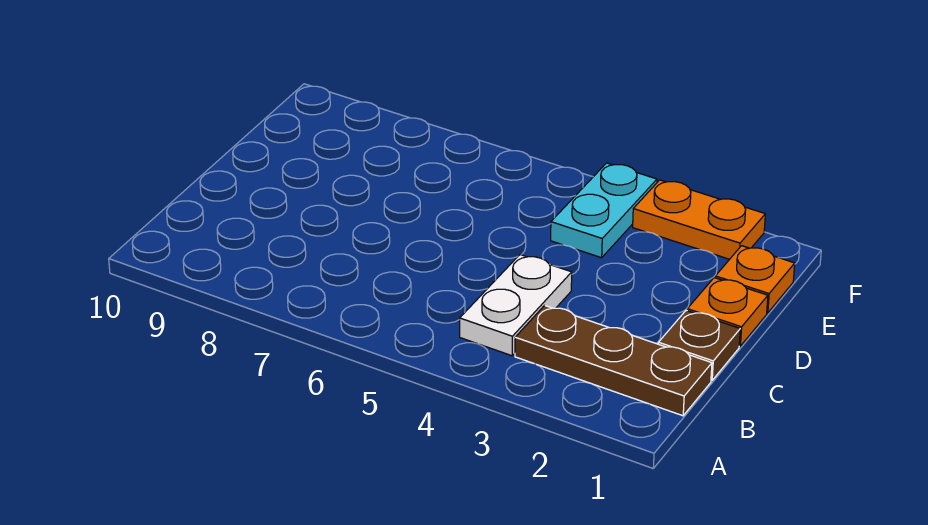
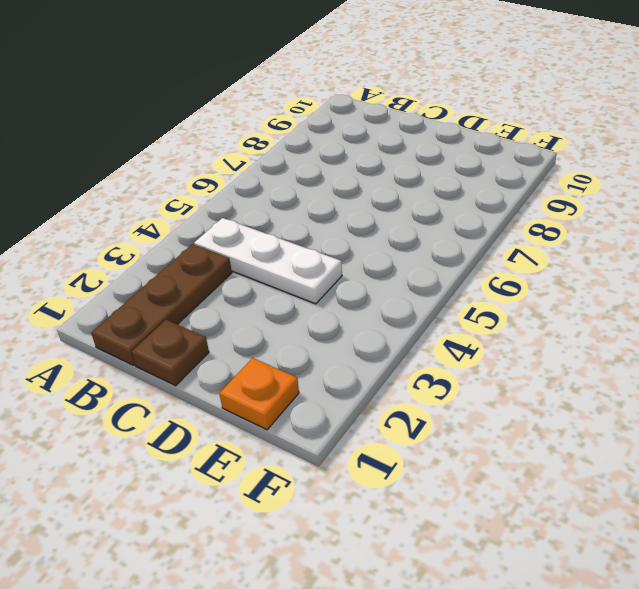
white 1x3 plate [194,218,342,304] -> white 1x2 plate [460,255,572,356]
none -> orange 1x1 plate [687,278,768,346]
none -> cyan 1x2 plate [551,163,657,258]

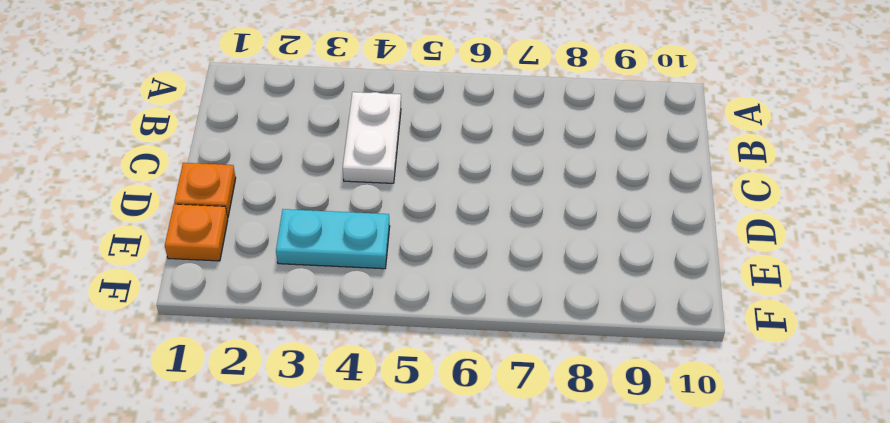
cyan 1x2 plate [276,209,390,269] -> cyan 1x2 plate turned to [551,163,657,258]
none -> brown 1x3 plate [515,306,712,416]
none -> brown 1x1 plate [658,310,740,380]

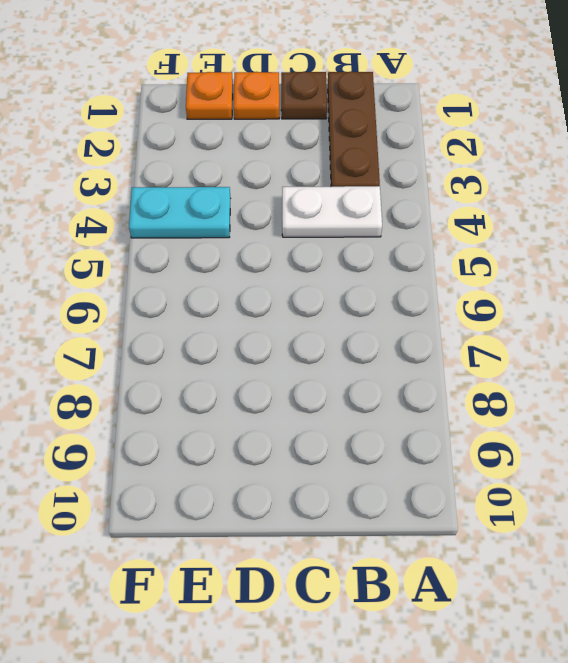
none -> orange 1x2 plate [633,180,765,259]

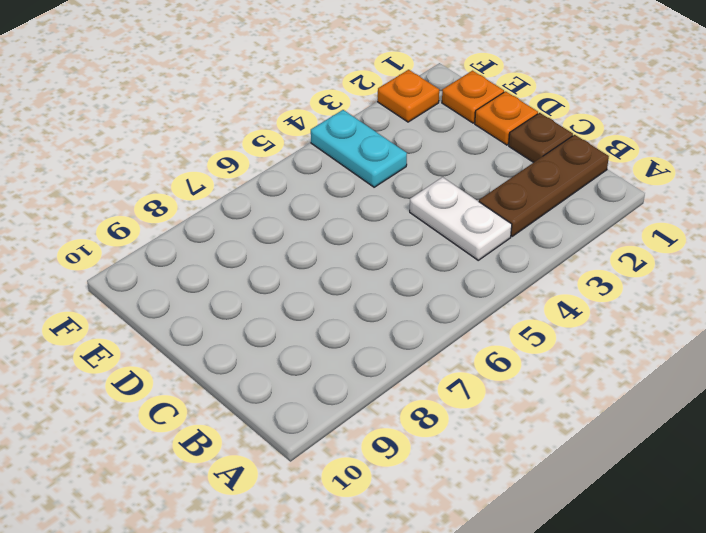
orange 1x1 plate [378,70,439,122] -> orange 1x2 plate [633,180,765,259]

